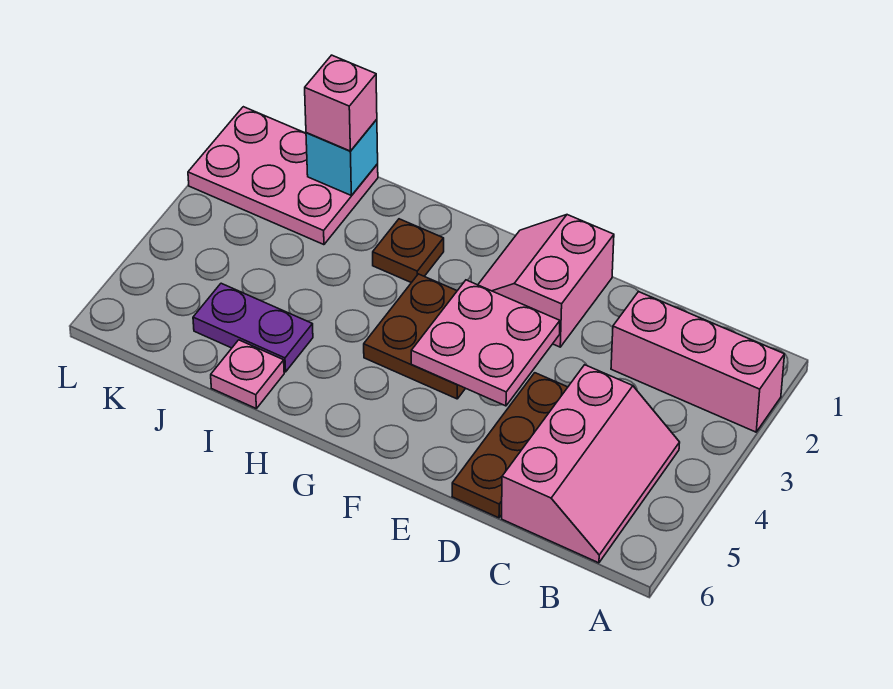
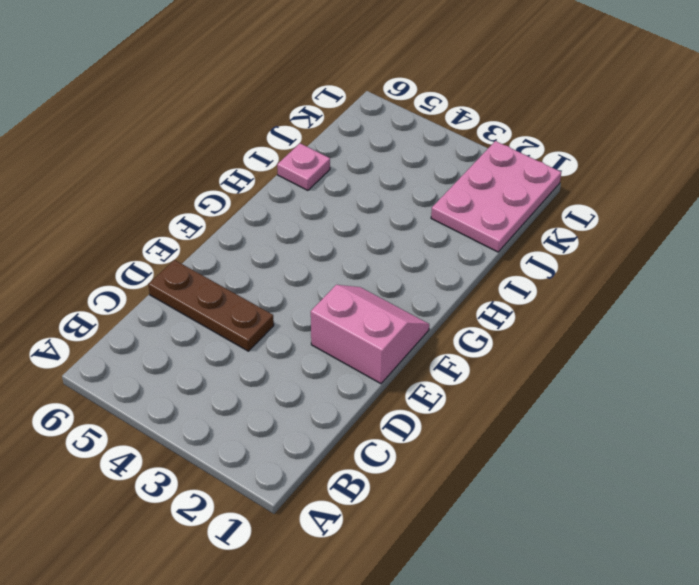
none -> pink 1x3 brick [611,292,785,432]
none -> pink 2x3 slope [502,365,680,563]
none -> brown 2x2 plate [364,274,465,399]

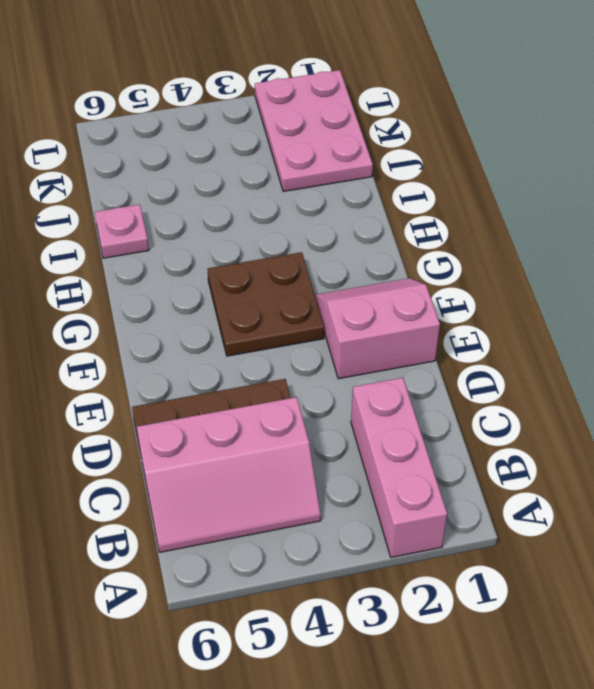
none -> brown 1x1 plate [373,219,444,283]
none -> purple 1x2 plate [193,283,313,372]
none -> pink 2x2 plate [411,280,560,406]

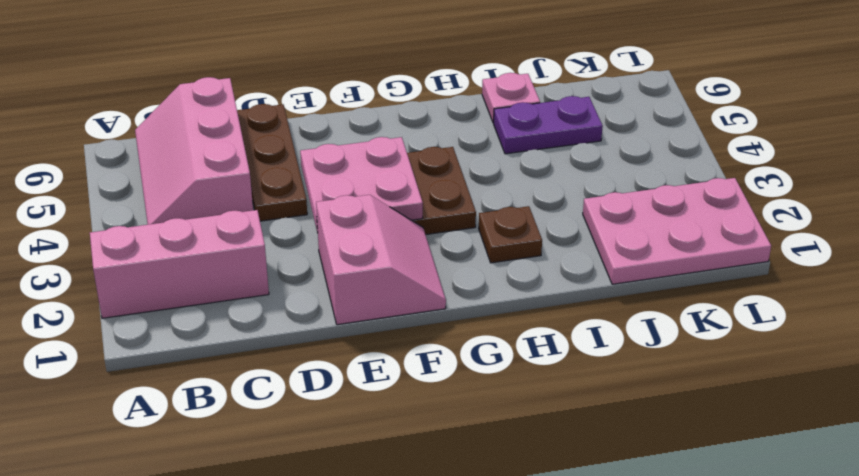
none -> cyan 1x1 brick [306,119,378,196]
none -> pink 1x1 brick [305,55,377,151]

